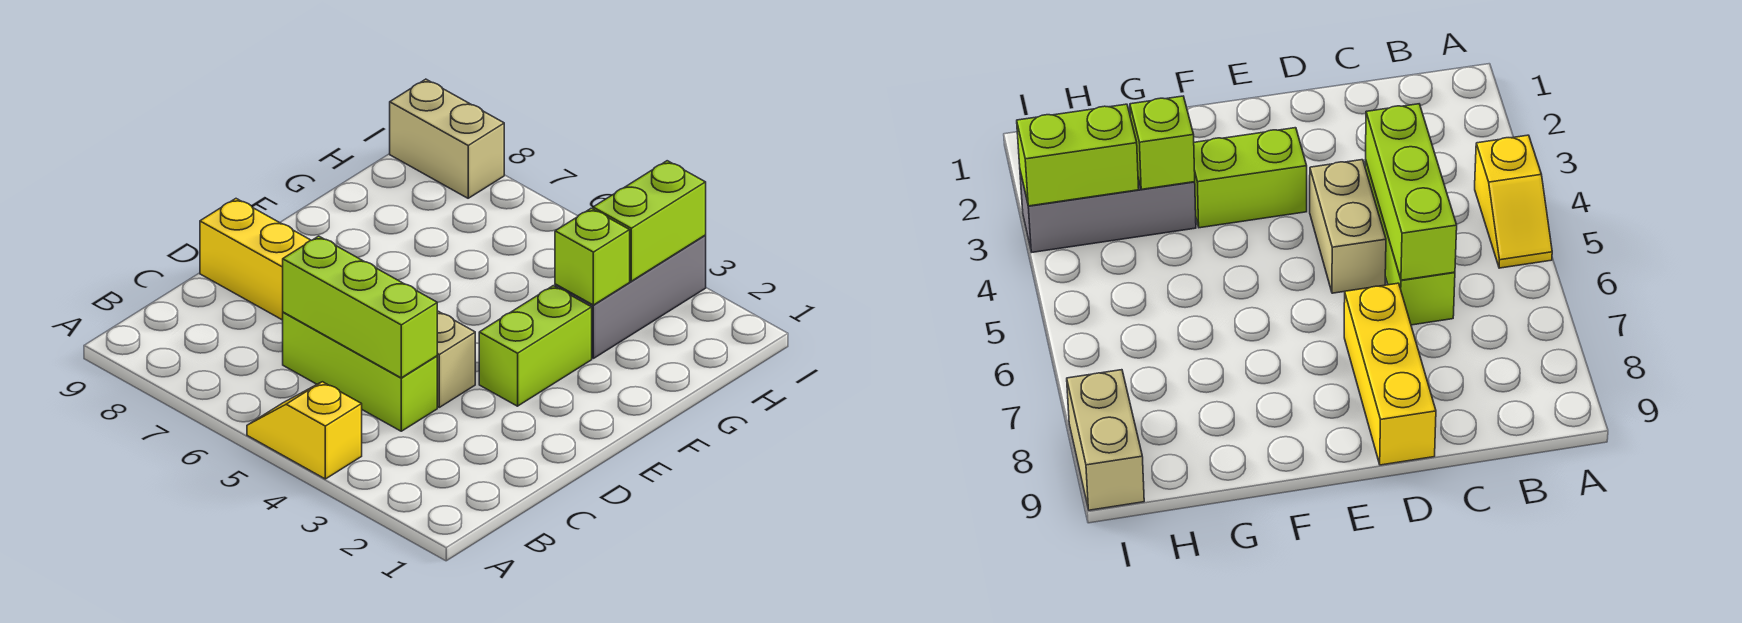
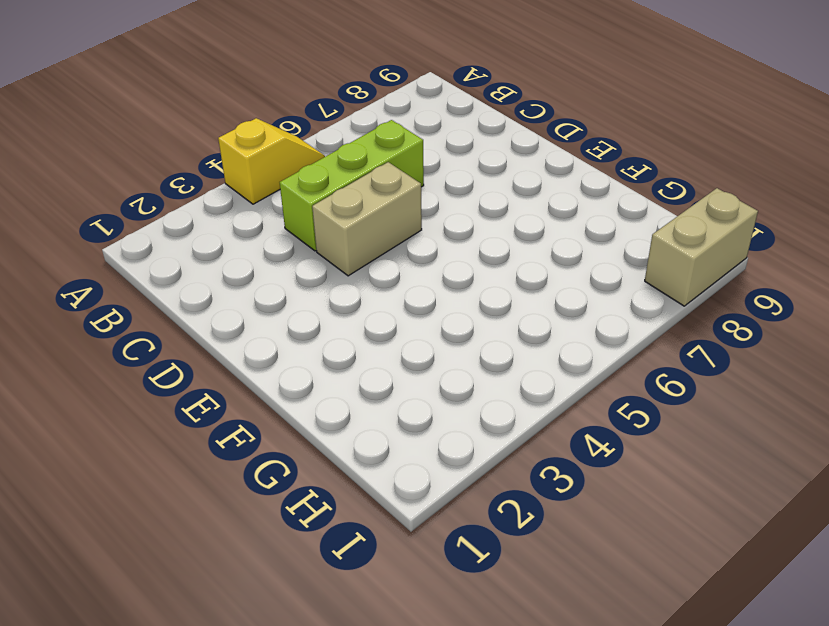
none -> yellow 1x3 brick [200,199,311,320]
none -> lime 1x2 brick [479,286,592,406]

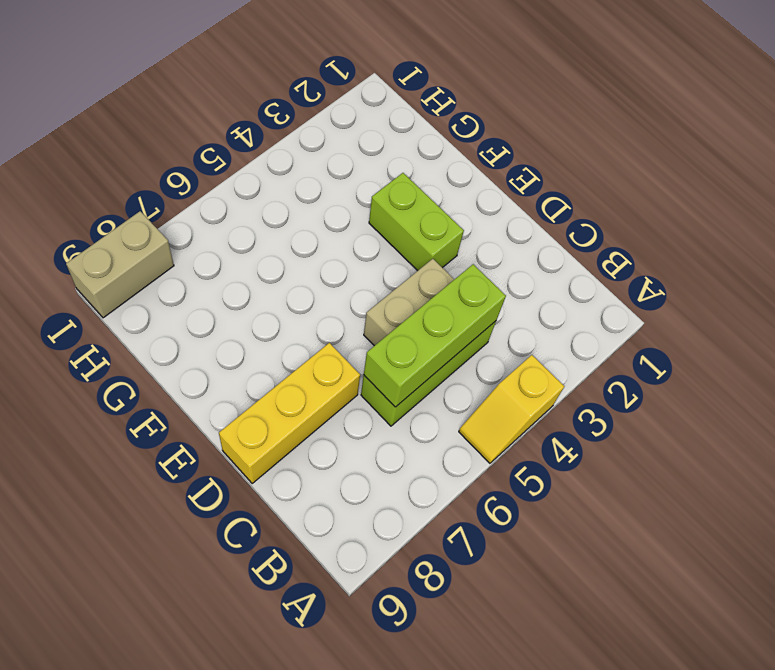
none -> grey 1x3 brick [555,236,706,358]
none -> lime 1x1 brick [555,208,630,305]

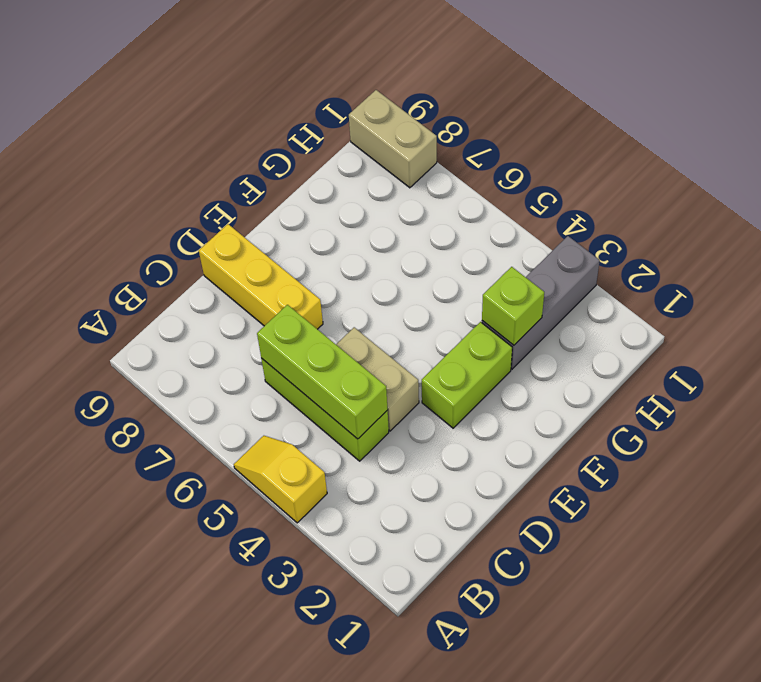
none -> lime 1x2 brick [593,161,706,281]

